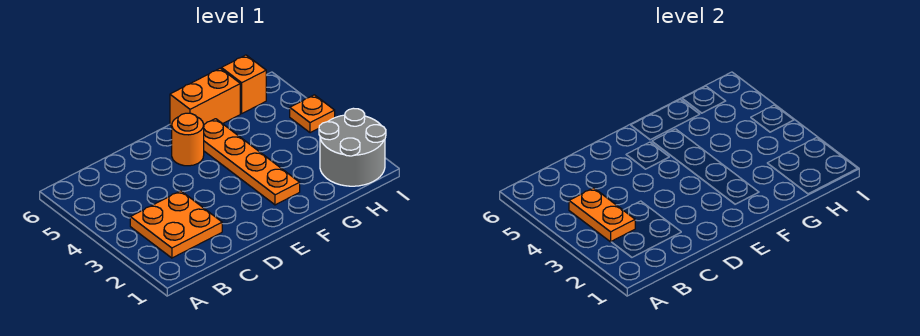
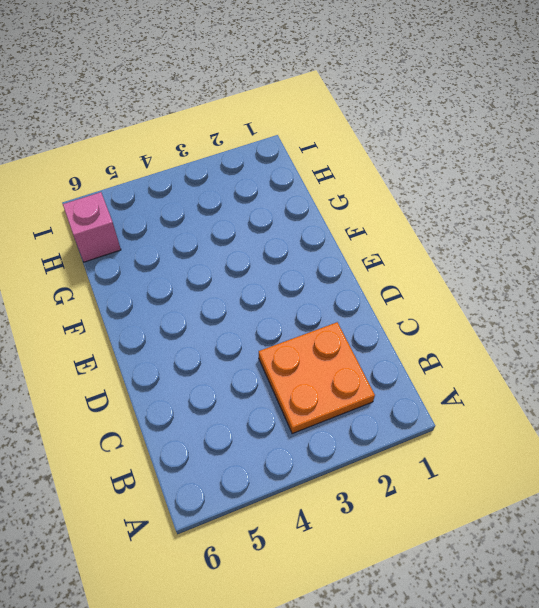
pink 1x1 brick [63,192,121,262] -> orange 1x1 brick [221,55,266,113]
none -> orange 1x1 round brick [172,113,204,166]
none -> orange 1x4 plate [204,119,300,205]

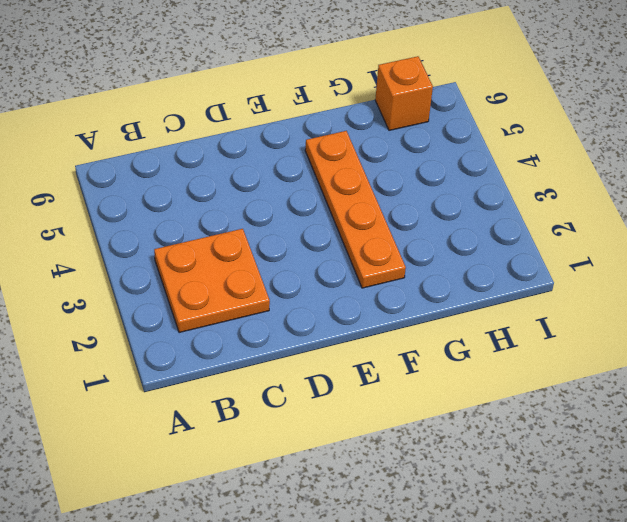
none -> orange 1x1 round brick [172,113,204,166]
none -> orange 1x2 brick [170,68,240,126]

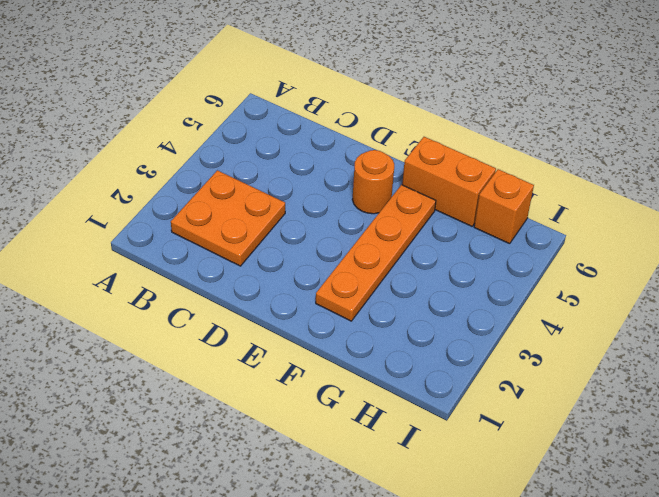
none -> grey 2x2 round brick [319,108,386,186]
none -> orange 1x1 plate [290,95,335,133]

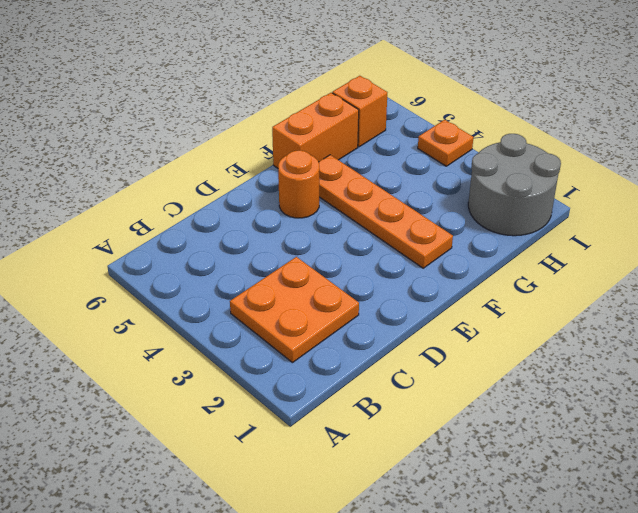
none -> orange 1x2 plate [569,188,635,242]

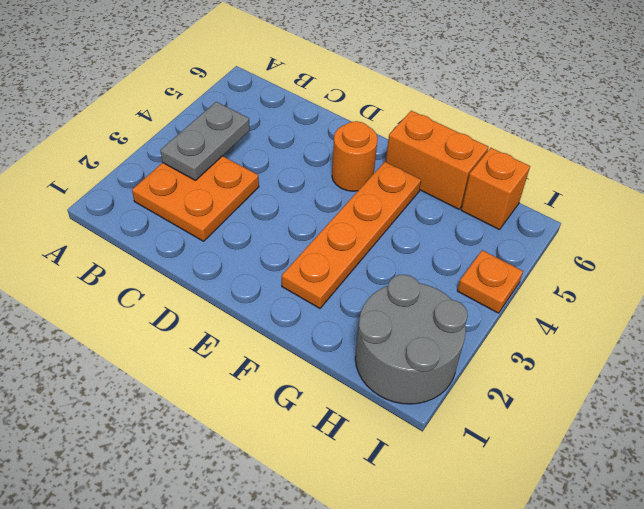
grey 1x2 plate [160,102,250,180] -> orange 1x2 plate [569,188,635,242]

